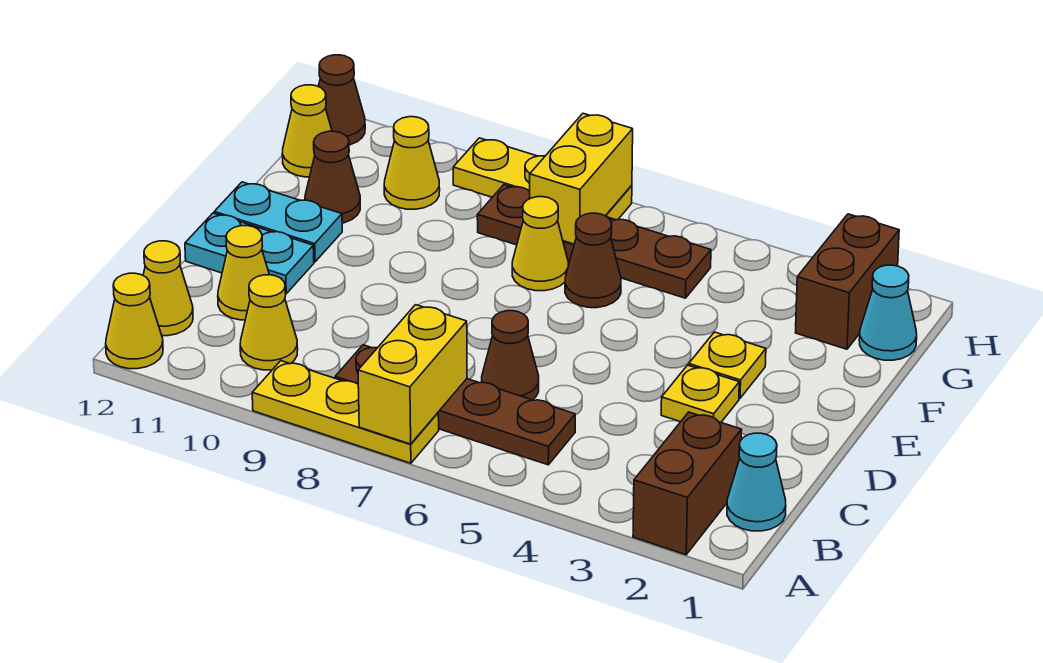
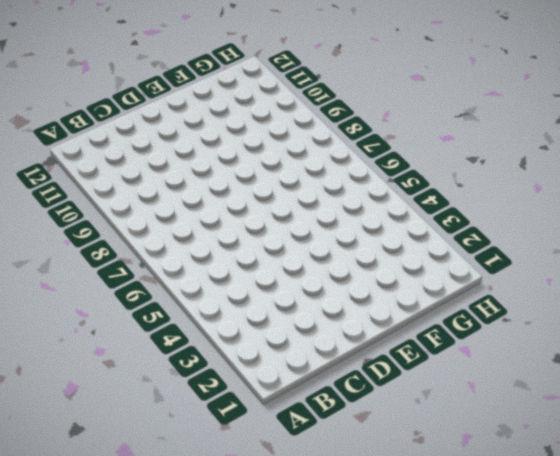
none -> brown 1x2 brick [633,412,742,555]
none -> yellow 1x3 plate [252,361,439,463]
none -> yellow 1x1 cone [106,273,163,369]

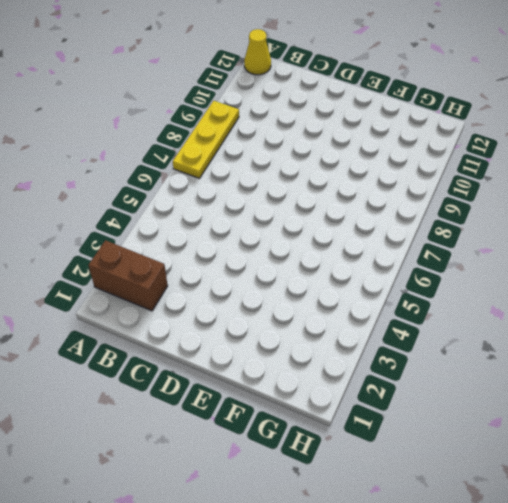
none -> cyan 1x1 cone [727,433,786,531]
none -> brown 1x4 plate [335,345,575,465]
none -> yellow 1x1 cone [240,275,298,370]

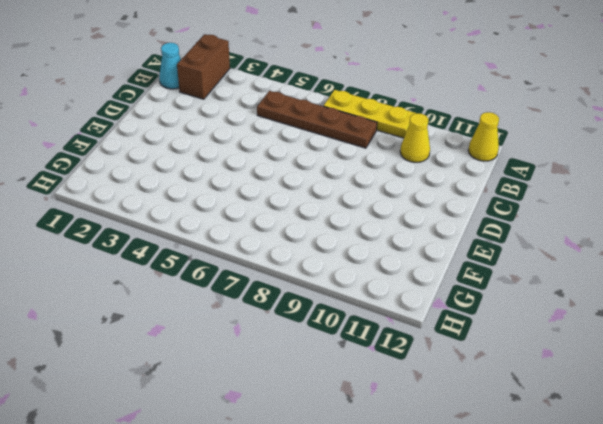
none -> yellow 1x1 cone [143,241,193,336]
none -> brown 1x1 cone [482,311,539,400]
none -> yellow 1x1 cone [218,226,269,320]

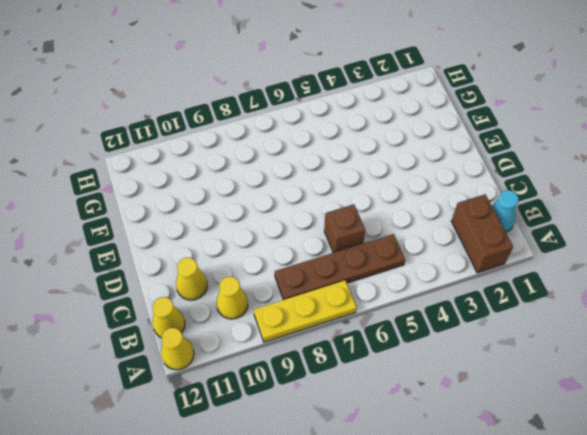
brown 1x1 brick [324,204,365,253] -> brown 1x1 cone [482,311,539,400]
none -> yellow 1x1 plate [661,365,739,422]
none -> cyan 1x2 plate [185,213,314,294]
none -> yellow 1x1 plate [689,332,766,398]

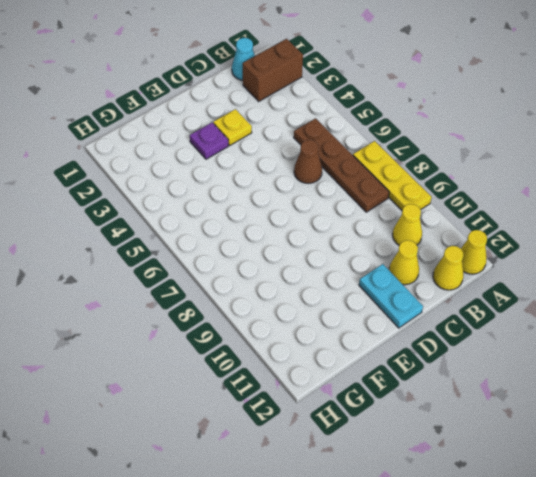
purple 1x1 plate [190,123,228,159] -> yellow 1x1 plate [689,332,766,398]
none -> cyan 1x2 plate [214,182,342,262]
none -> brown 1x1 cone [565,213,621,308]
none -> yellow 1x1 cone [512,197,568,291]

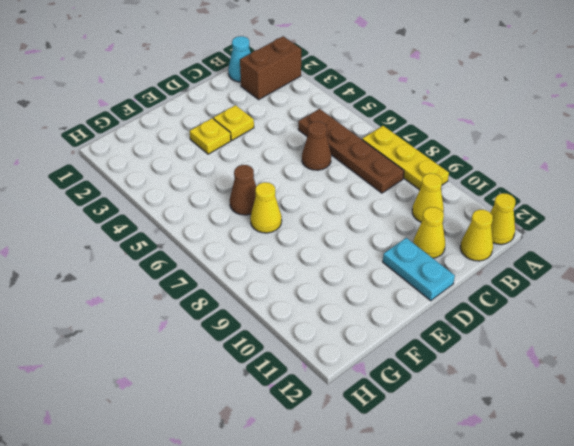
none -> cyan 1x2 plate [214,182,342,262]
none -> brown 1x1 cone [305,131,360,223]
none -> cyan 1x1 cone [859,265,917,360]

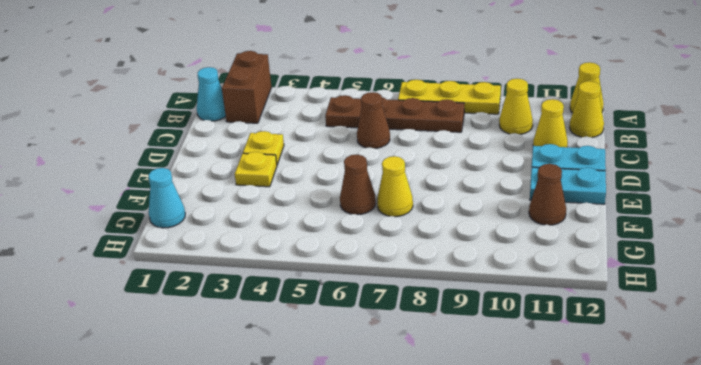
none -> brown 1x2 brick [796,214,899,349]
none -> brown 1x4 plate [477,185,711,298]
none -> yellow 1x1 cone [384,117,440,209]

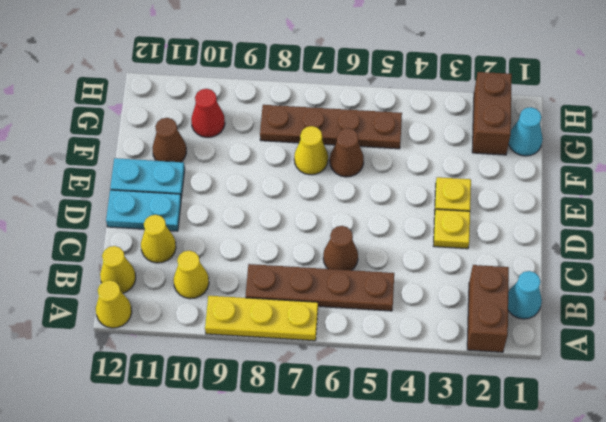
red 1x1 cone [191,89,225,137] -> yellow 1x1 cone [384,117,440,209]
none -> yellow 1x1 cone [282,85,332,177]
none -> yellow 1x3 plate [453,138,632,220]
none -> brown 1x1 cone [318,55,365,145]

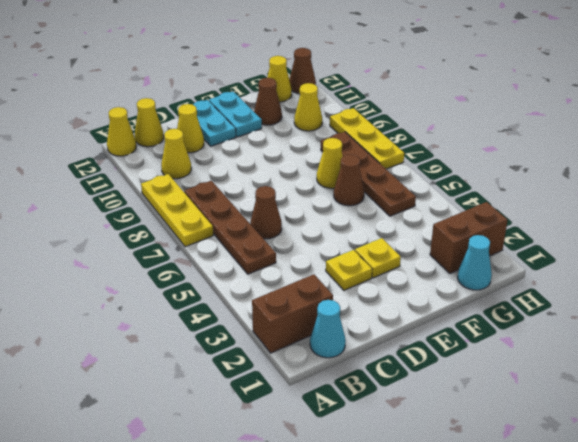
none -> yellow 1x2 brick [358,305,467,444]
none -> yellow 1x2 brick [530,113,633,244]

